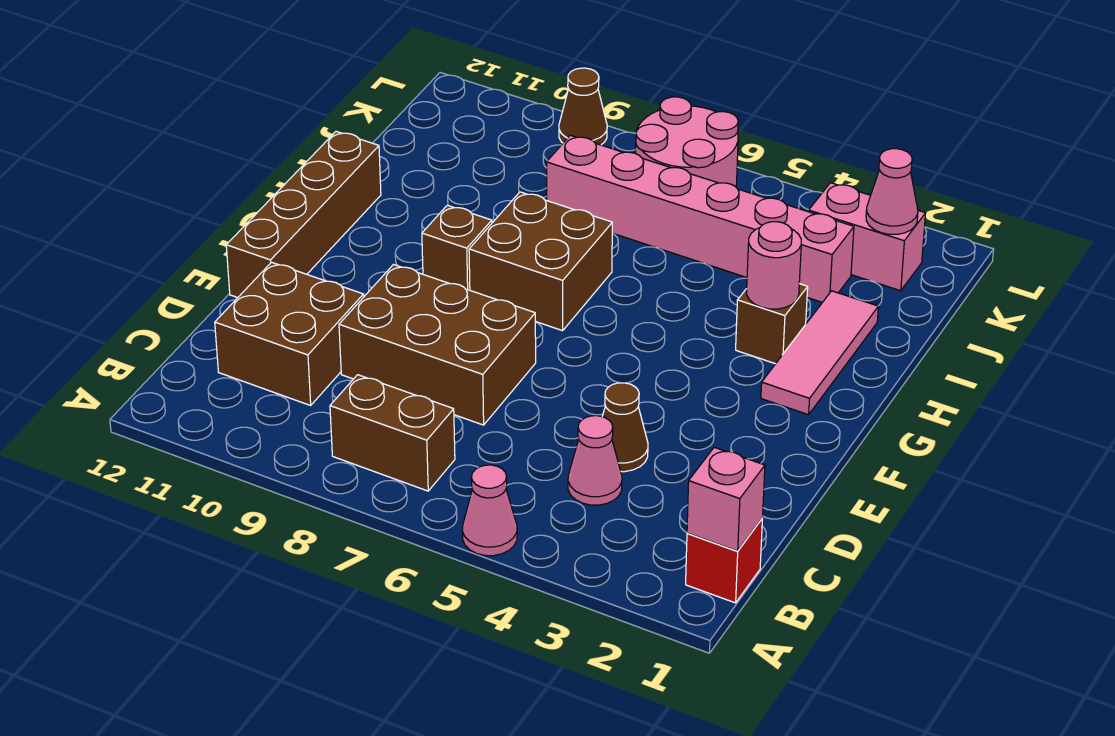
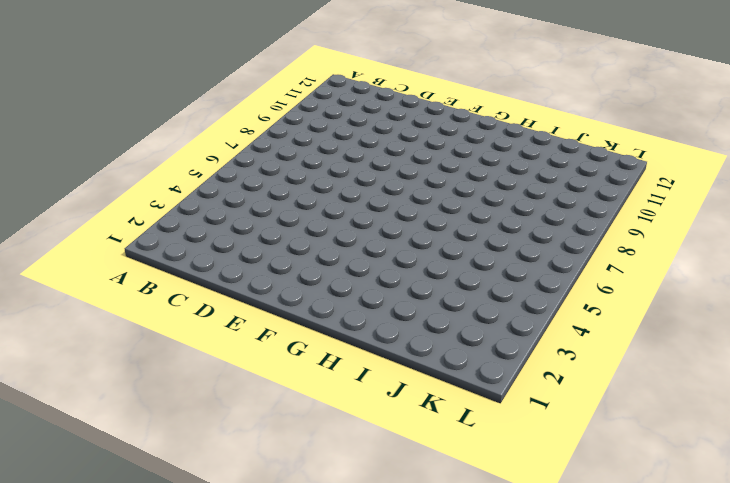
none -> pink 1x1 cone [462,465,517,556]
none -> red 1x1 brick [686,519,762,603]
none -> brown 1x2 brick [330,375,455,491]

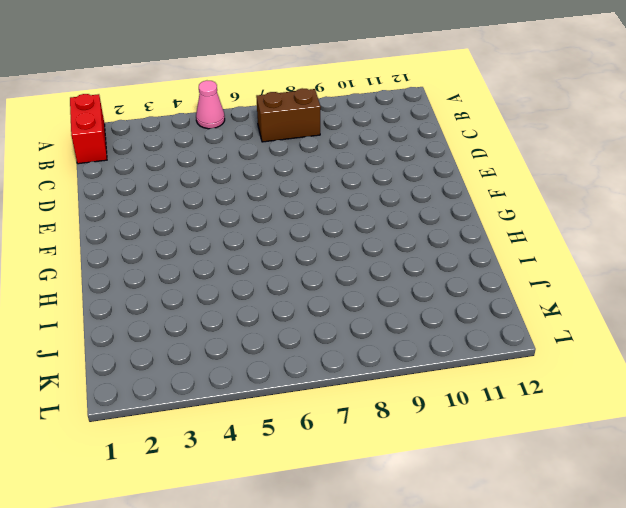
red 1x2 brick [70,94,107,164] -> red 1x1 brick [686,519,762,603]
none -> pink 1x1 cone [568,416,622,505]
none -> brown 2x2 brick [215,262,364,405]
none -> brown 1x1 cone [602,383,648,472]

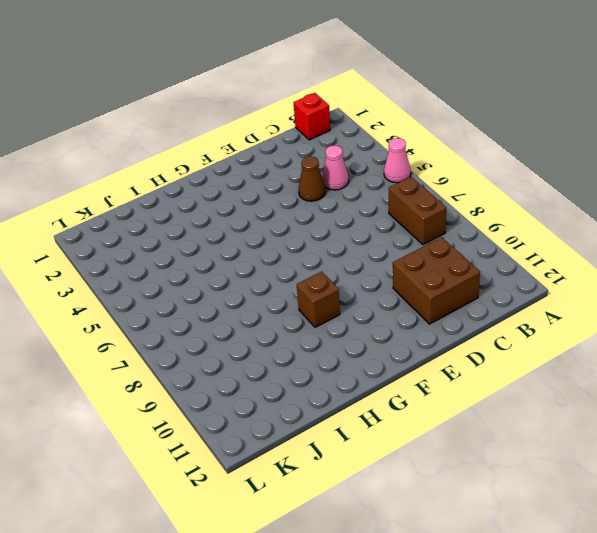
none -> brown 2x3 brick [339,265,536,425]
none -> brown 1x4 brick [226,132,381,298]
none -> pink 1x3 tile [761,291,878,415]

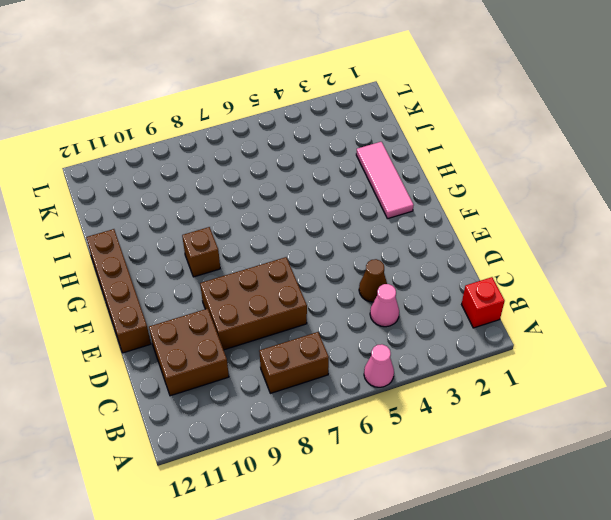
none -> brown 2x2 brick [469,192,613,331]
none -> brown 1x1 brick [736,284,808,364]
none -> pink 1x6 brick [547,135,854,302]

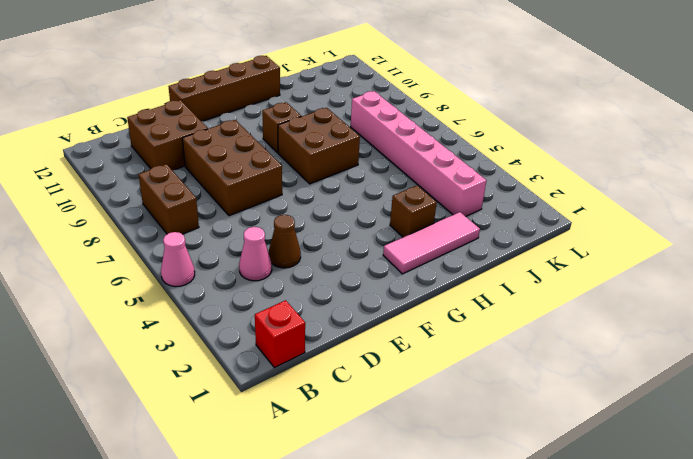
none -> pink 1x2 brick [809,183,926,291]
none -> pink 2x2 round brick [635,97,738,187]
none -> brown 1x1 cone [559,68,607,145]

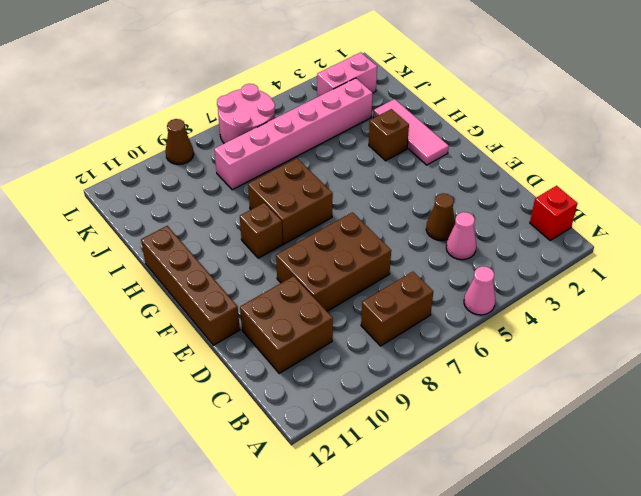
none -> pink 1x1 brick [687,447,765,551]
none -> pink 1x1 round brick [747,222,801,309]
none -> pink 1x1 cone [866,149,918,234]

